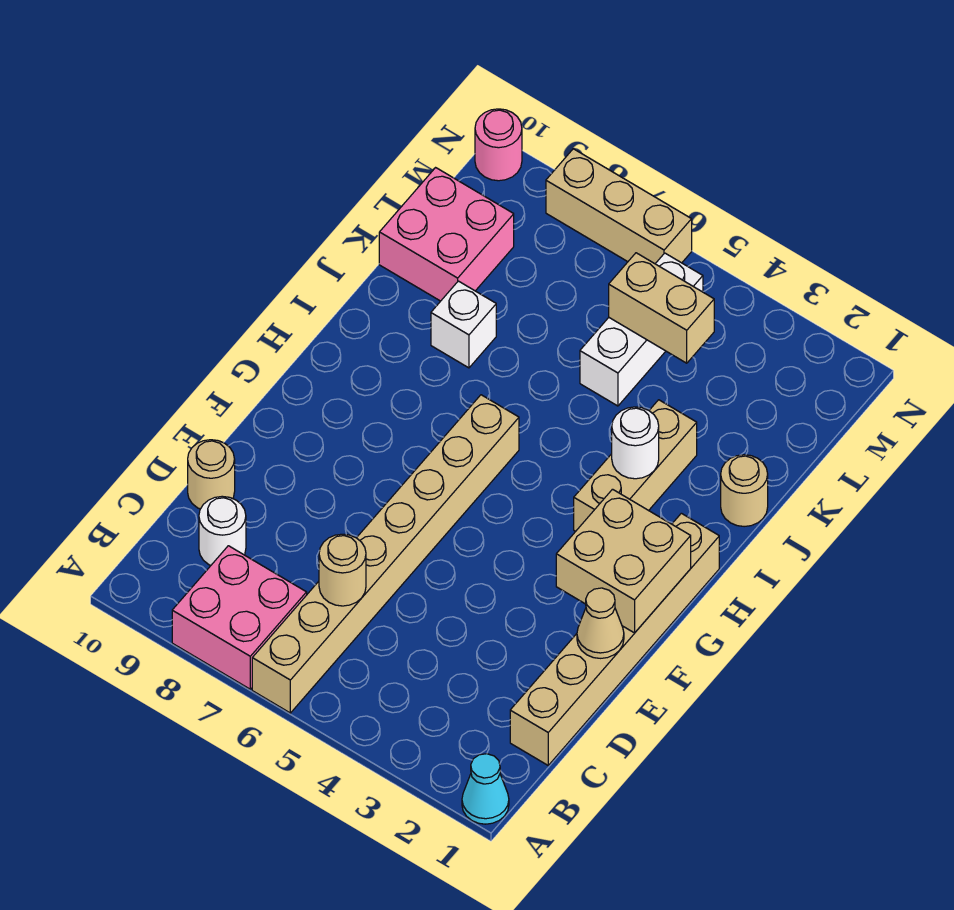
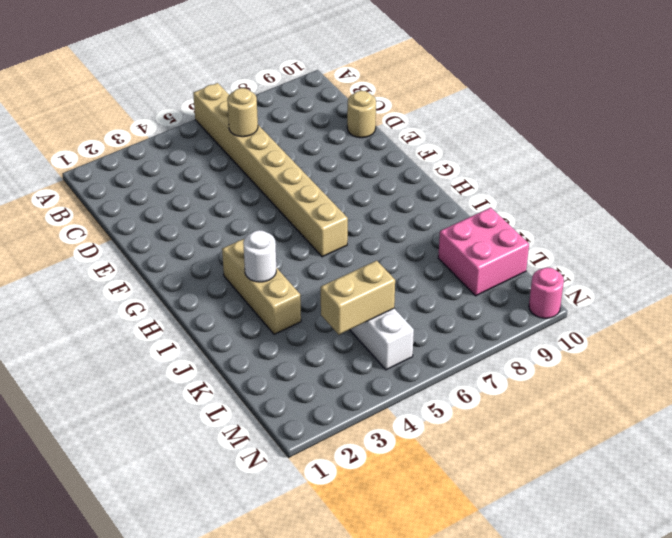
none -> cyan 1x1 cone [462,754,509,824]
none -> pink 2x2 brick [172,546,307,689]
none -> tan 1x6 brick [510,513,719,765]

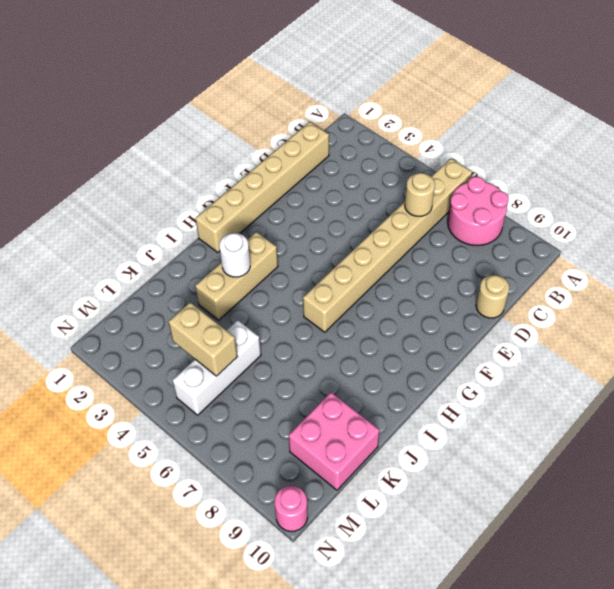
pink 2x2 round brick [448,177,509,245] -> pink 2x2 brick [172,546,307,689]
none -> cyan 1x1 cone [462,754,509,824]
none -> white 1x1 round brick [199,496,246,565]
none -> tan 1x1 round brick [721,455,768,527]

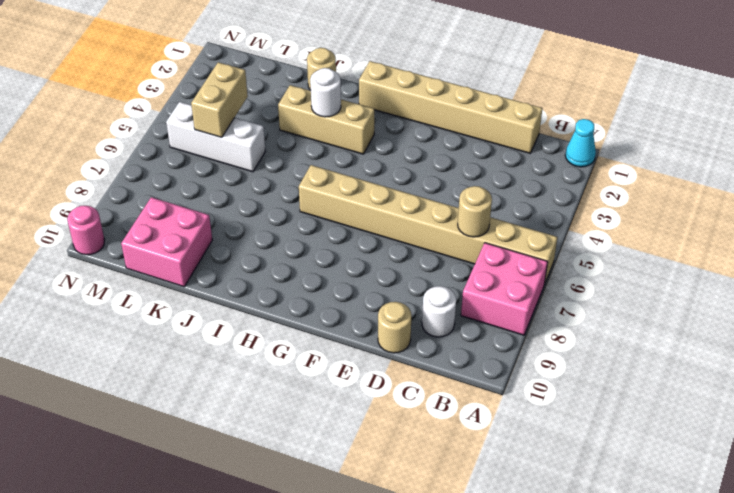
none -> white 1x1 brick [431,281,496,368]
none -> tan 1x3 brick [546,149,692,264]
none -> tan 1x1 cone [577,588,624,658]

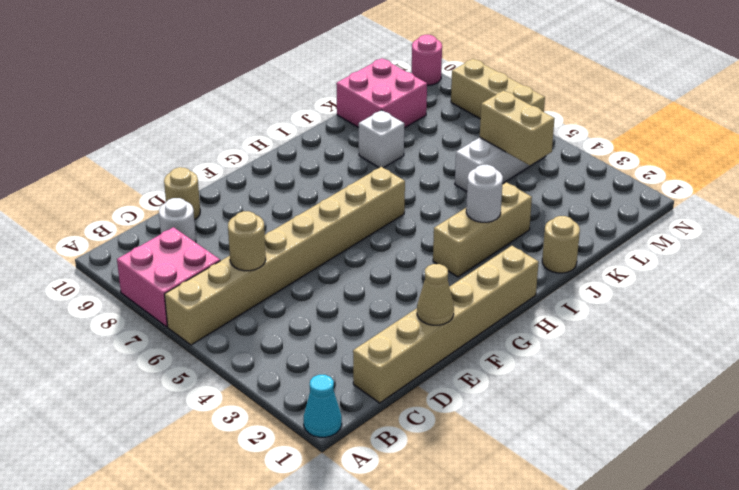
none -> tan 2x2 brick [556,489,691,633]

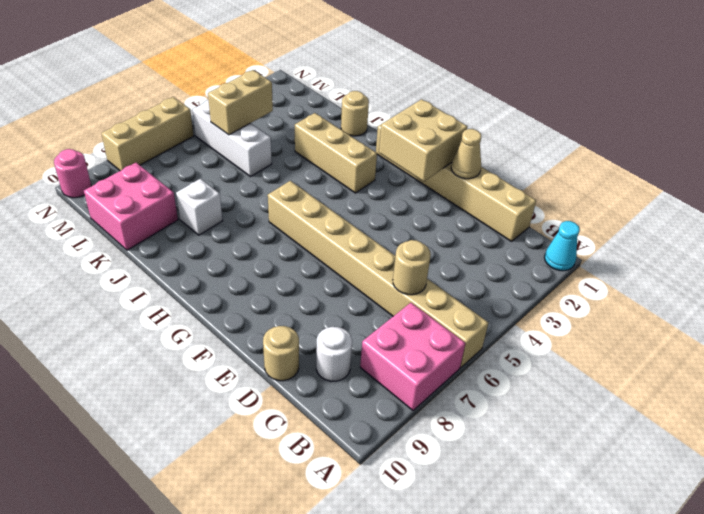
none -> white 1x1 round brick [612,407,659,479]

